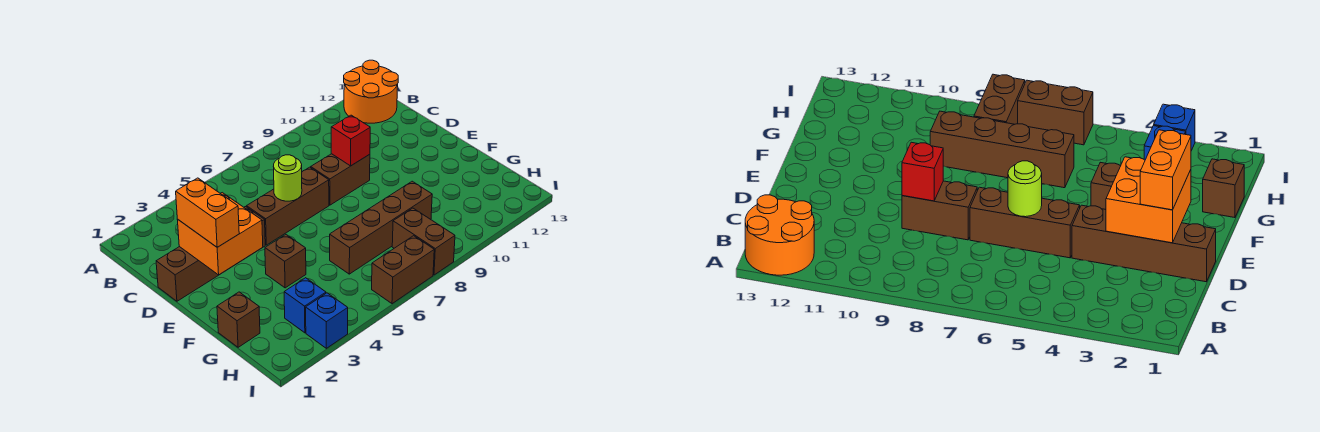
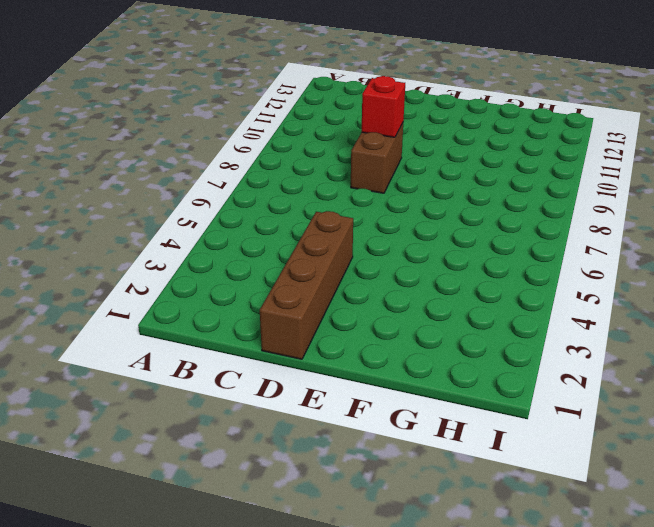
none -> orange 2x2 round brick [344,60,398,123]
none -> brown 1x3 brick [247,167,329,245]
none -> brown 1x1 brick [265,235,306,288]

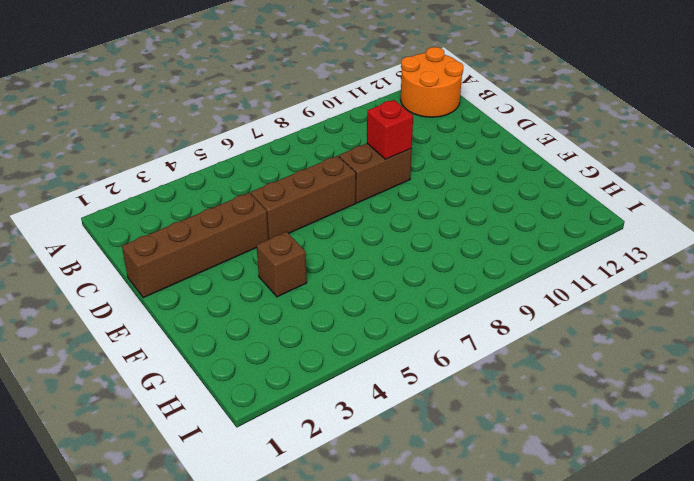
none -> brown 1x1 brick [217,292,260,347]
none -> brown 1x4 brick [330,181,432,274]
none -> blue 1x1 brick [284,278,326,333]

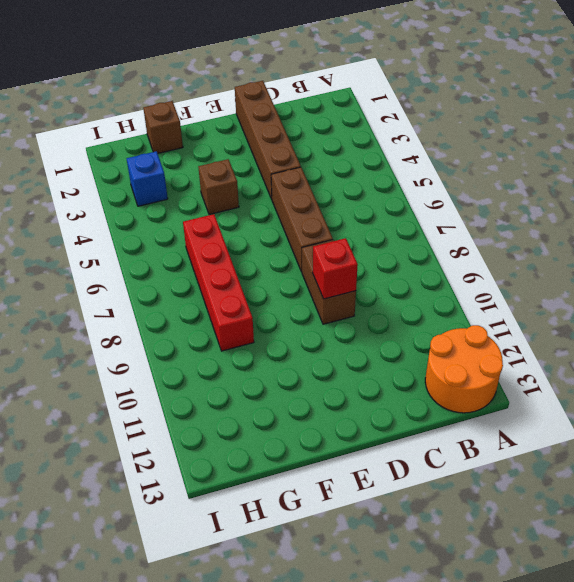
red 1x4 brick [183,214,254,351] -> brown 1x4 brick [330,181,432,274]
none -> brown 1x2 brick [392,208,455,275]
none -> blue 1x1 brick [306,293,348,348]
none -> brown 1x2 brick [372,236,434,304]

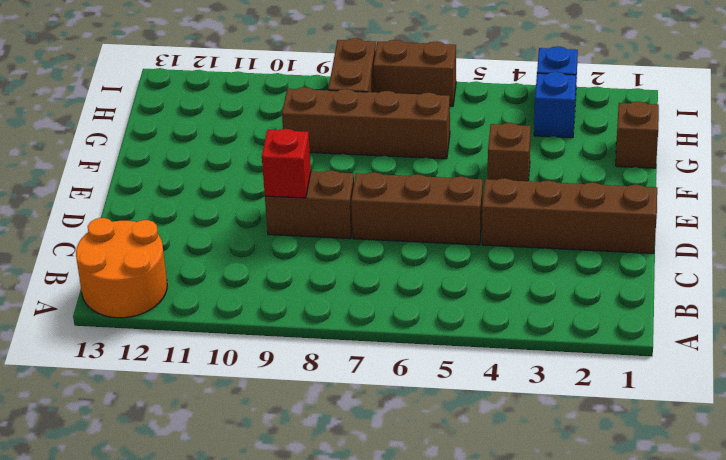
none -> orange 2x2 brick [177,193,263,275]
none -> lime 1x1 round brick [273,155,302,201]
none -> orange 1x2 brick [176,178,239,247]

